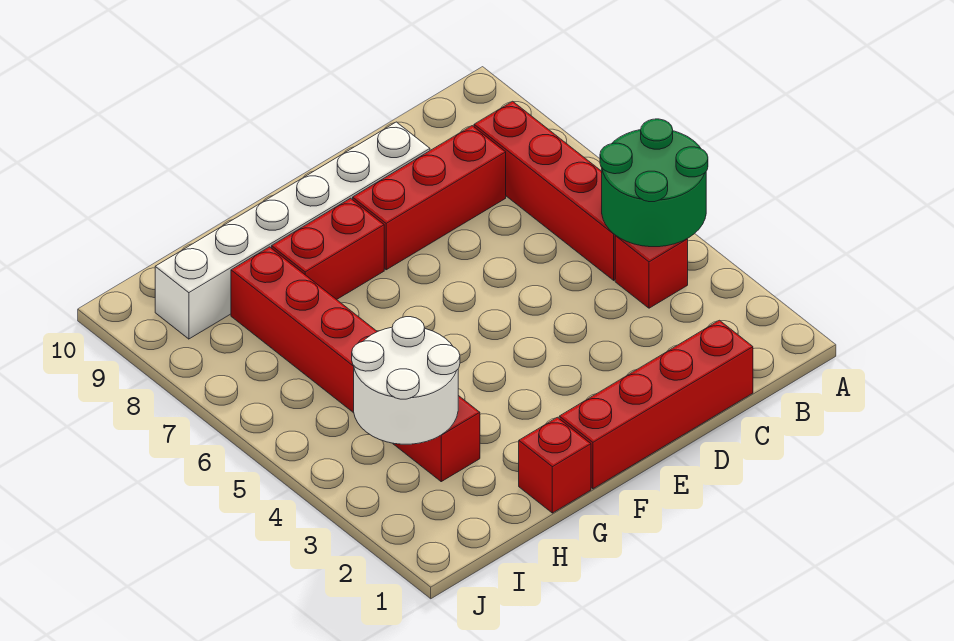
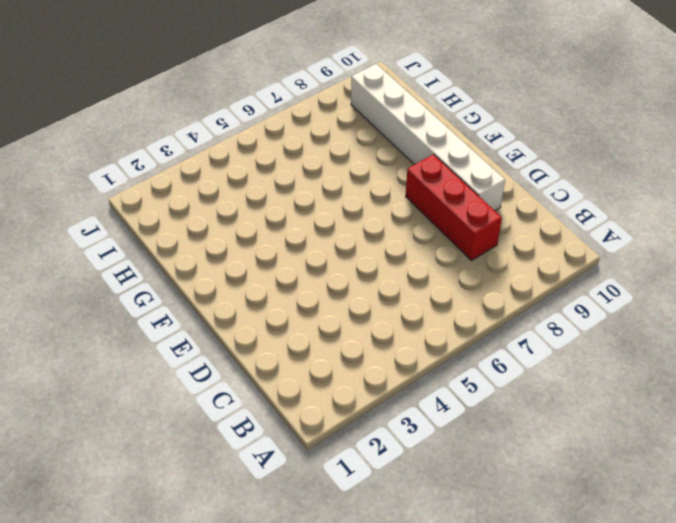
none -> red 1x1 brick [615,236,688,308]
none -> red 1x4 brick [474,101,616,280]

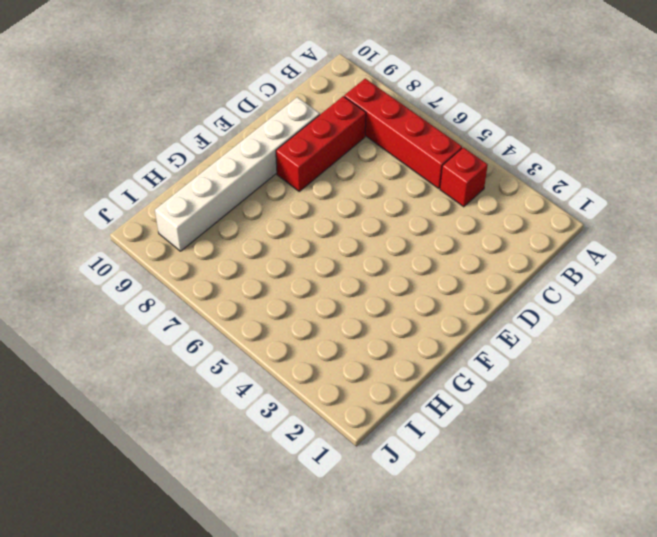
none -> red 1x4 brick [559,320,753,489]
none -> red 1x2 brick [272,198,384,299]

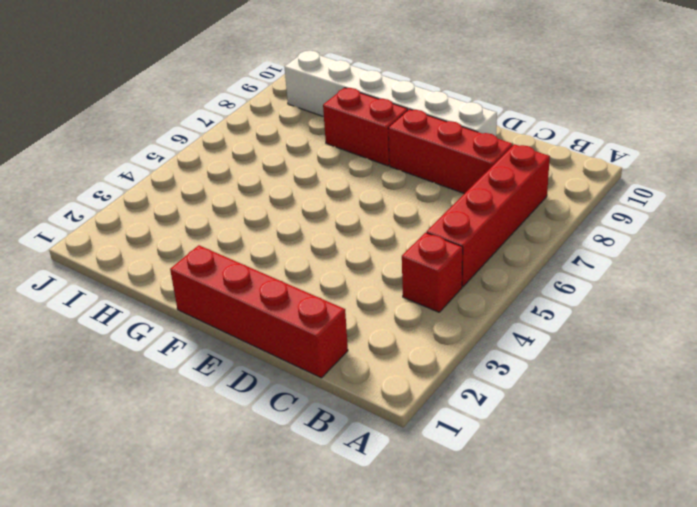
none -> red 1x1 brick [519,417,591,513]
none -> red 1x6 brick [231,247,480,482]

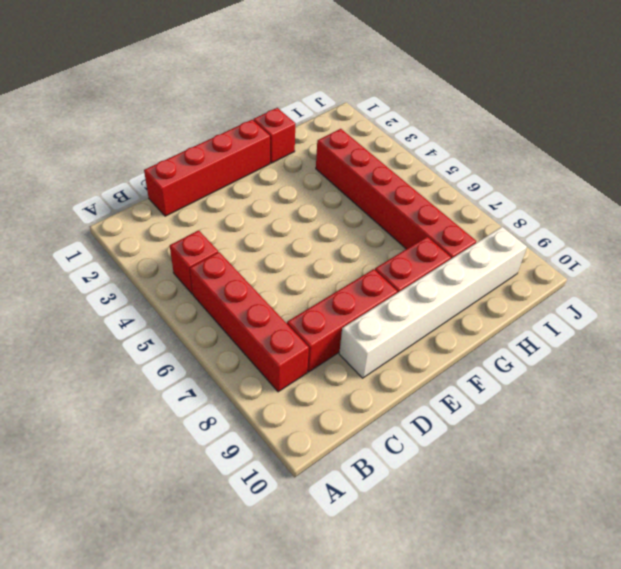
none -> green 2x2 round brick [600,119,708,247]
none -> white 2x2 round brick [352,317,460,444]

